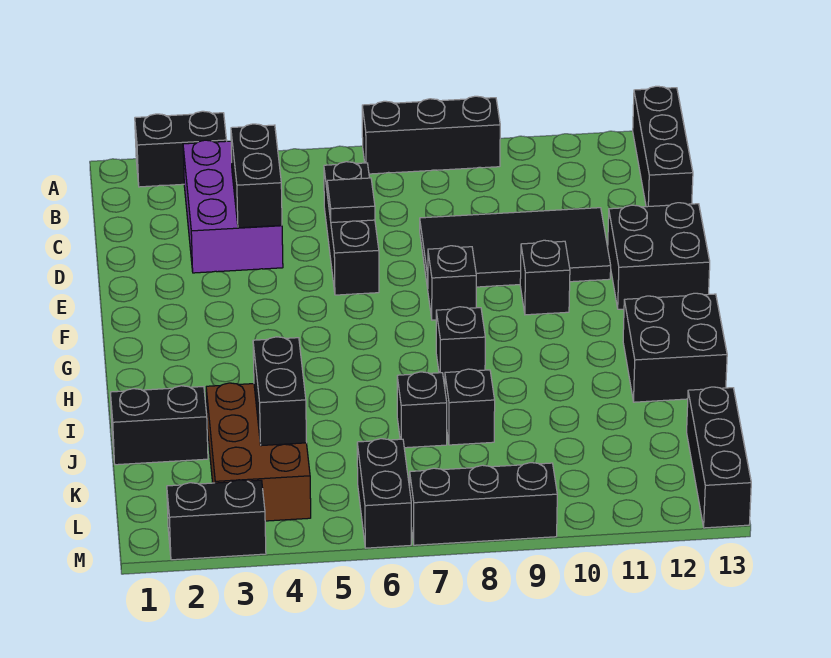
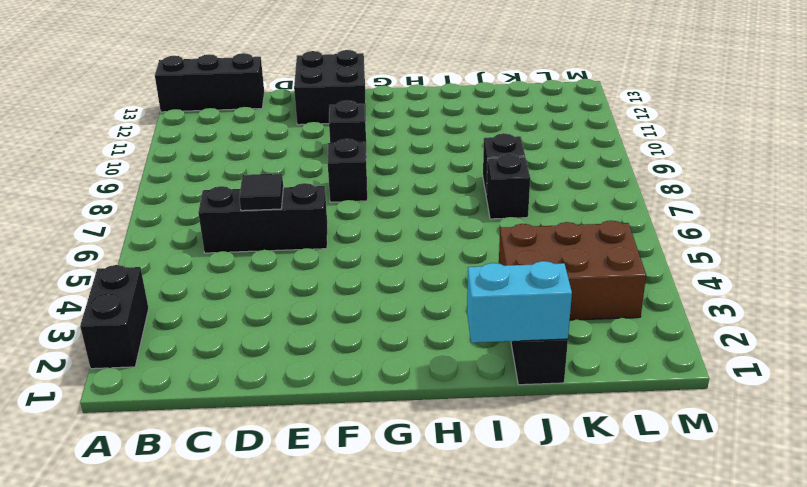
cyan 1x2 brick [467,261,572,343] -> none
none -> black 1x3 brick [362,96,500,174]
none -> purple 2x3 brick [183,140,283,273]
none -> black 2x4 tile [420,208,611,289]

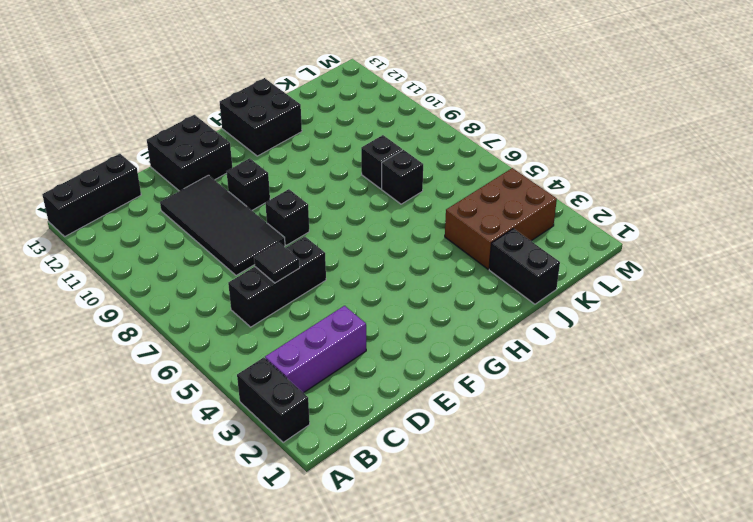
purple 1x3 brick [265,306,366,393] -> purple 2x3 brick [183,140,283,273]
none -> black 1x3 brick [362,96,500,174]
none -> black 1x1 brick [436,307,485,382]
none -> black 1x3 brick [687,387,751,528]

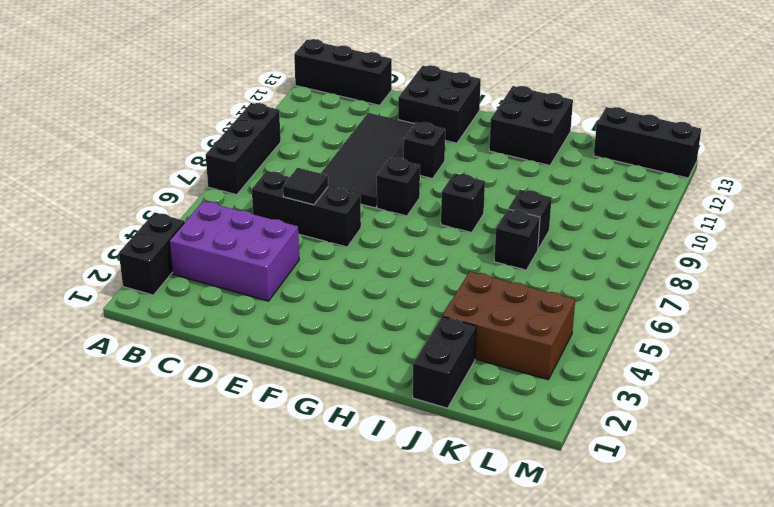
none -> black 1x2 brick [357,439,411,548]
none -> black 1x2 brick [167,480,266,560]
none -> black 1x3 brick [410,463,557,545]

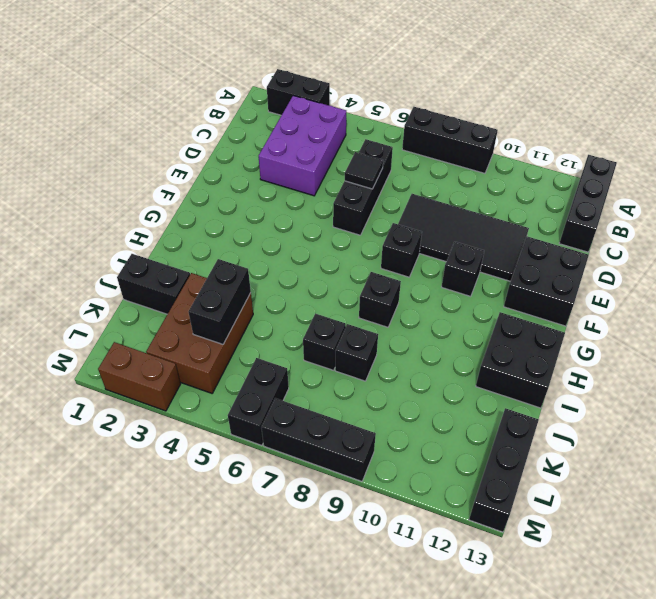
brown 1x2 brick [98,342,180,411] -> black 1x2 brick [167,480,266,560]
none -> black 1x2 brick [231,124,282,228]

